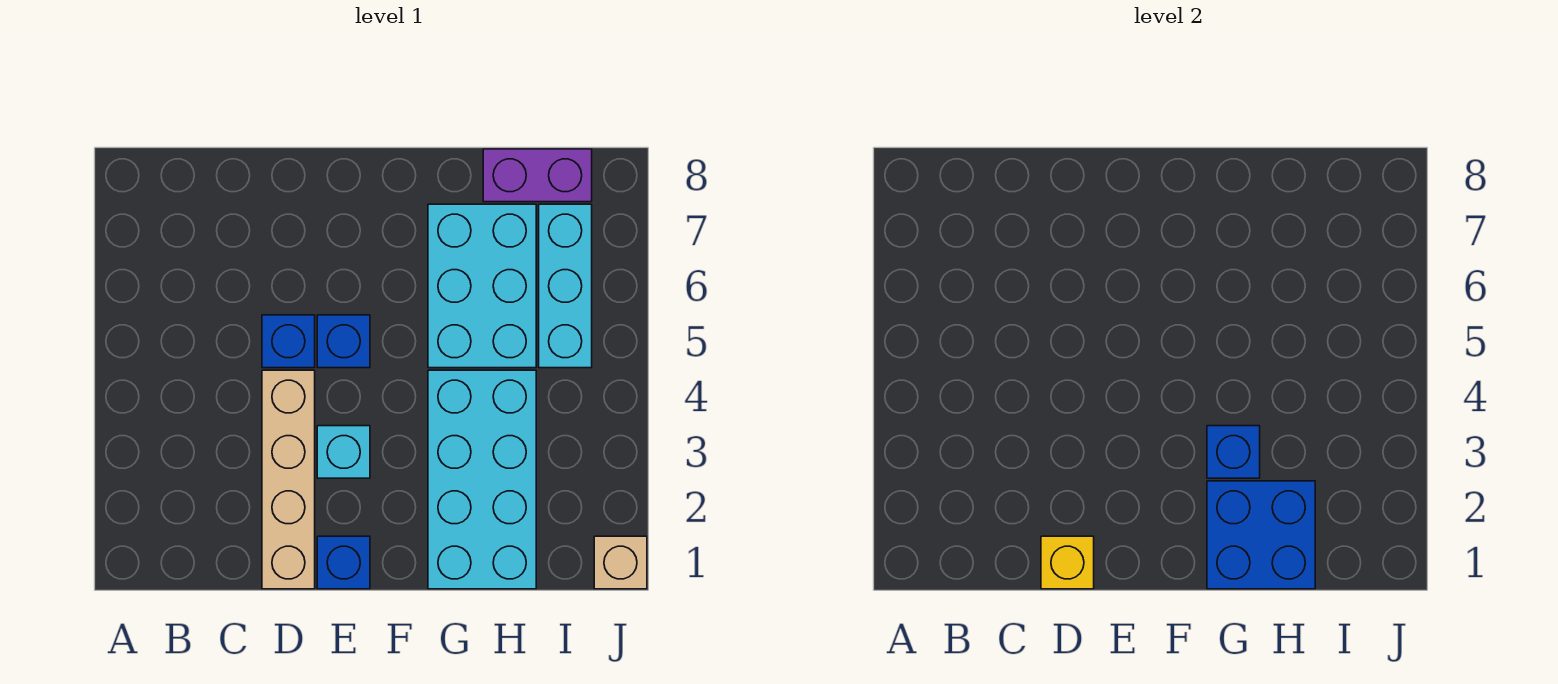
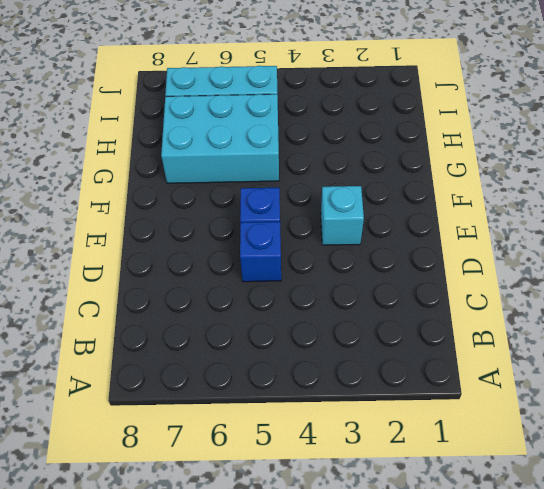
none -> tan 1x4 brick [262,370,315,589]
none -> blue 1x1 brick [317,536,370,589]
none -> cyan 2x4 brick [428,370,536,589]

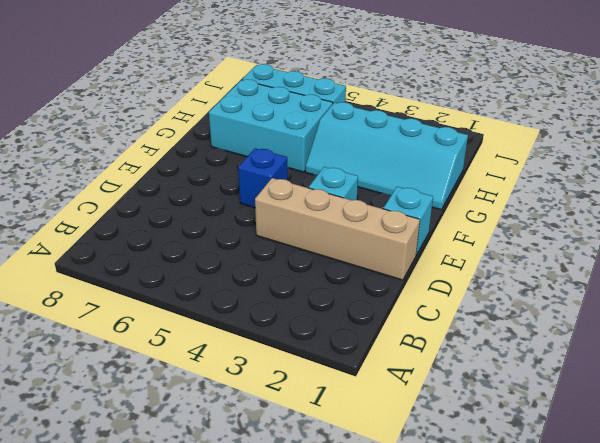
cyan 1x1 brick [383,187,433,255] -> blue 1x1 brick [317,536,370,589]
cyan 2x4 slope [305,102,468,210] -> cyan 2x4 brick [428,370,536,589]
none -> blue 1x1 brick [262,315,315,368]
none -> purple 1x2 brick [483,149,592,202]
none -> tan 1x1 brick [594,536,647,589]

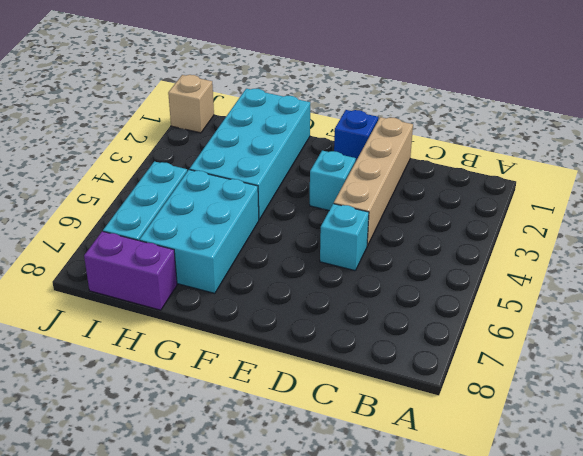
cyan 1x1 brick [320,204,369,271] -> blue 1x1 brick [262,315,315,368]
none -> blue 1x1 brick [317,315,370,368]
none -> yellow 1x1 brick [1041,536,1094,589]
none -> blue 2x2 brick [1207,481,1315,589]

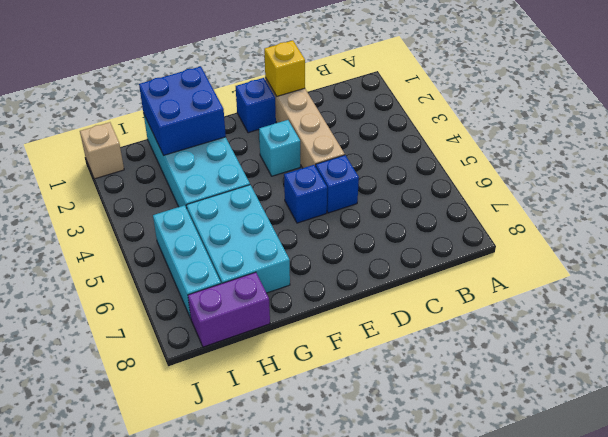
none -> blue 1x1 brick [1207,426,1260,478]

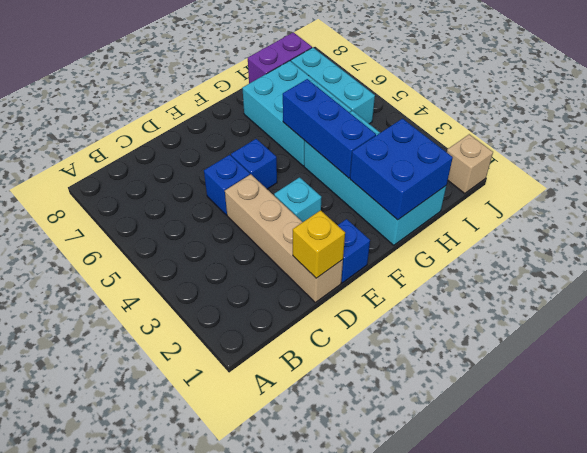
blue 1x3 brick [283,79,376,178] -> blue 1x1 brick [1207,426,1260,478]

